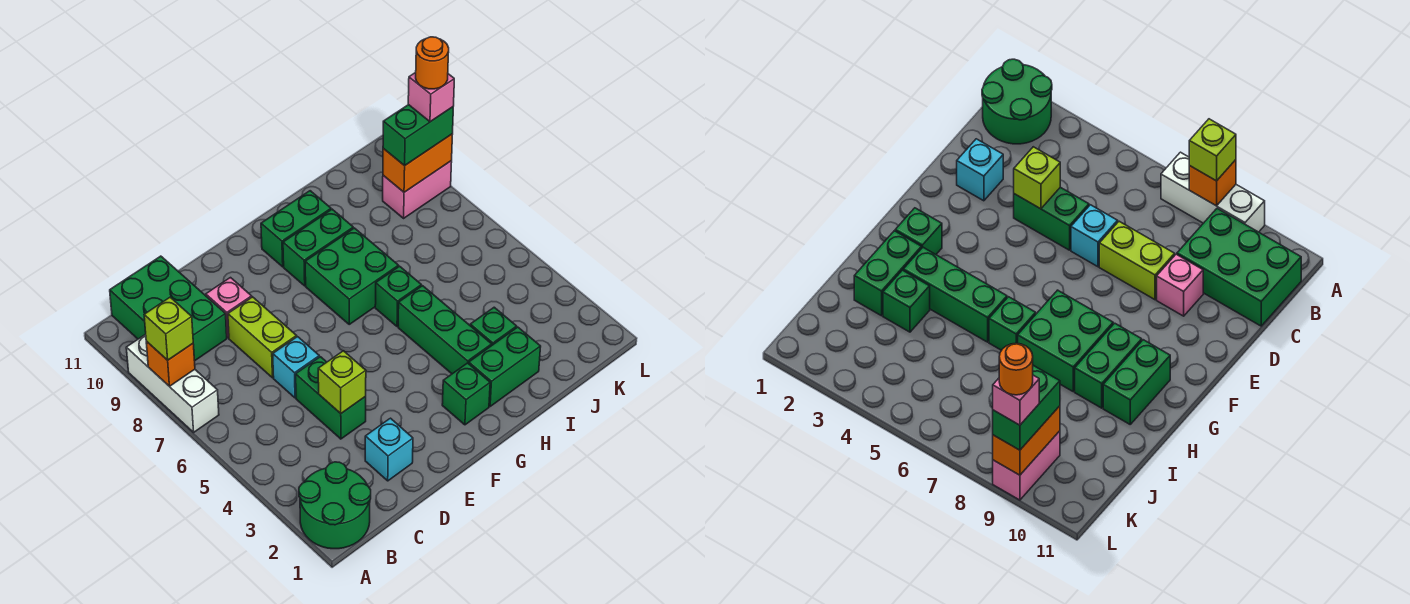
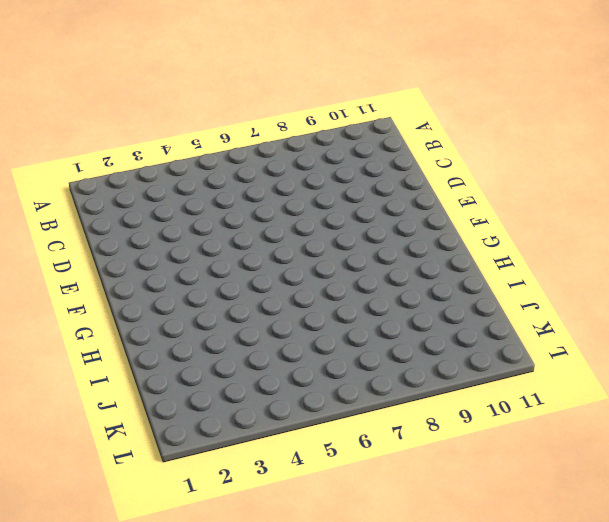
none -> green 2x2 round brick [299,462,371,549]
none -> white 1x3 brick [126,334,219,432]
none -> green 2x3 brick [110,256,227,361]

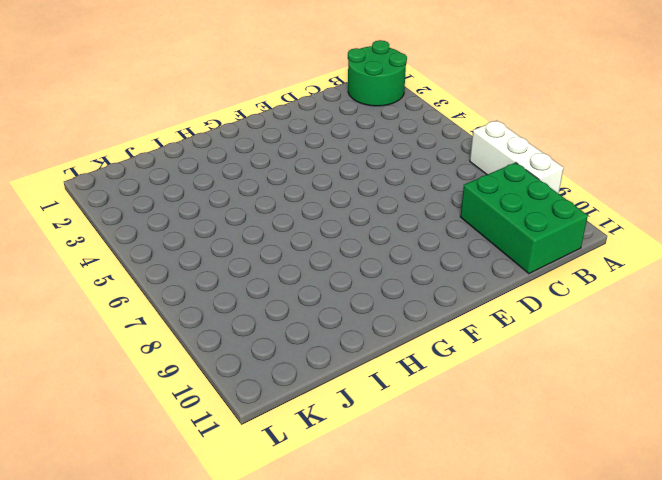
none -> cyan 1x1 brick [365,418,413,481]
none -> green 1x2 brick [296,357,366,439]
none -> cyan 1x1 brick [273,337,319,398]

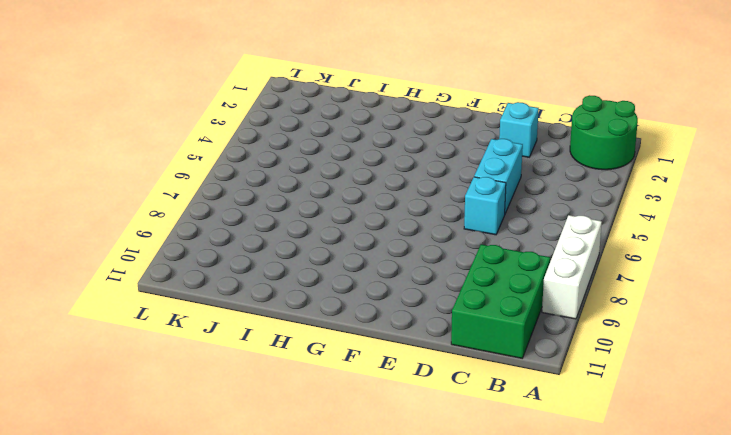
cyan 1x2 brick [474,139,523,213] -> green 1x2 brick [296,357,366,439]
none -> lime 1x2 brick [228,297,297,378]
none -> pink 1x1 brick [206,278,252,338]
none -> green 1x1 brick [442,363,490,425]

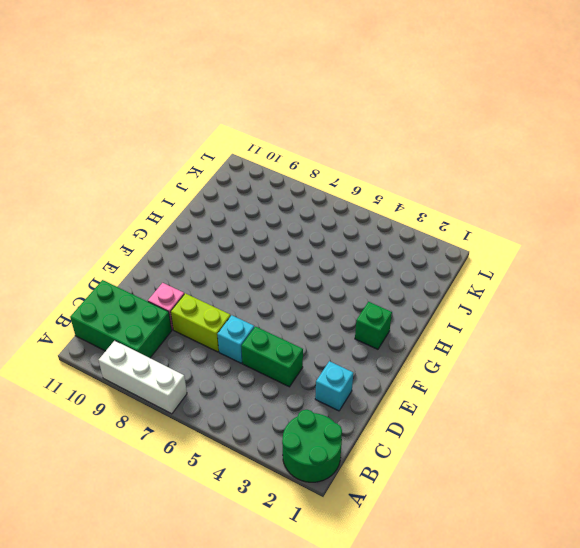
none -> green 2x2 brick [305,228,399,324]
none -> green 1x2 brick [283,209,353,286]
none -> green 1x2 brick [261,191,331,267]

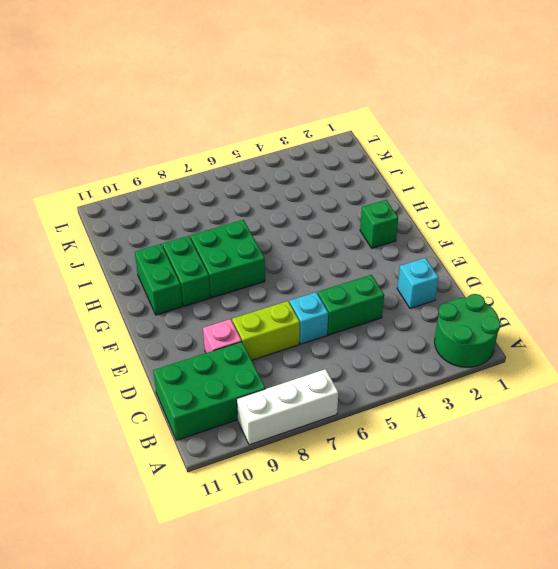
none -> green 1x2 brick [469,327,541,407]
none -> green 1x3 brick [398,286,492,374]
none -> green 1x1 brick [375,266,421,327]

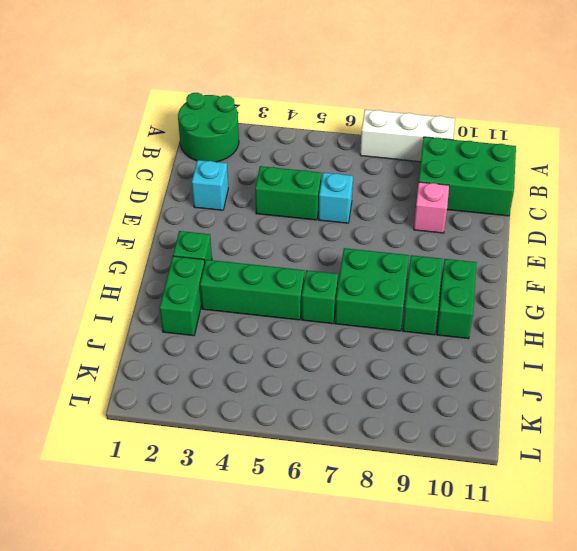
none -> lime 1x2 brick [228,297,297,378]
none -> green 1x1 brick [470,307,517,345]
none -> pink 1x2 brick [383,161,452,218]

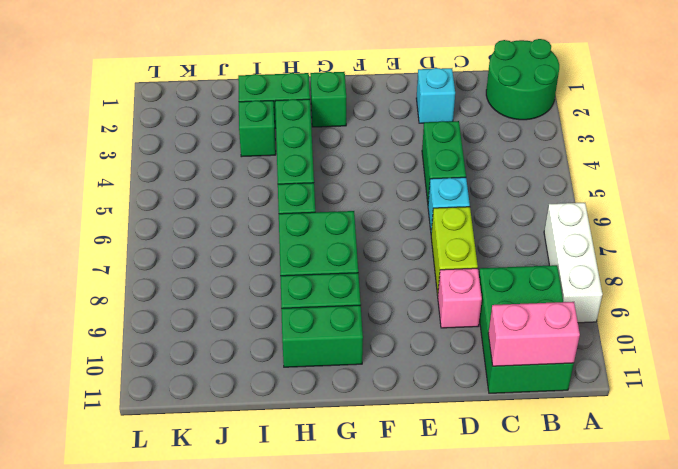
pink 1x2 brick [488,302,580,366] -> pink 1x2 brick moved to [383,161,452,218]
none -> orange 1x1 brick [146,341,195,386]
none -> lime 1x1 brick [318,351,366,413]
none -> orange 1x2 brick [383,134,453,192]

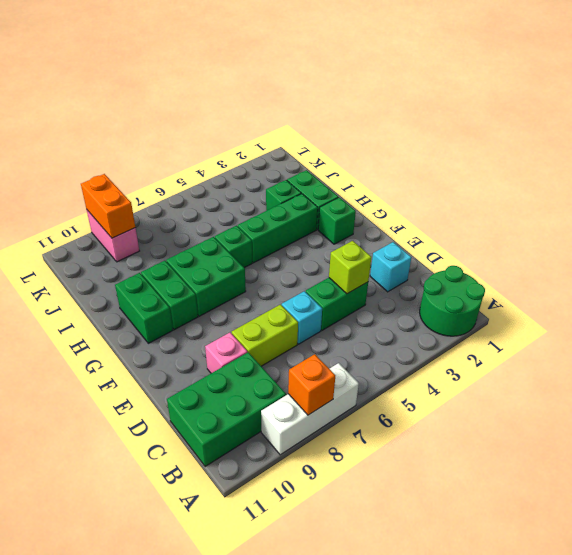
none -> lime 1x1 brick [144,297,193,360]
none -> green 1x2 brick [383,105,453,166]
none -> pink 1x1 brick [408,72,454,122]

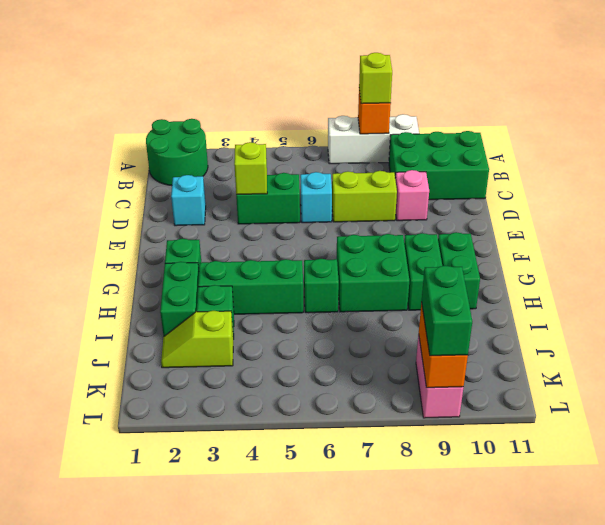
lime 1x2 slope [161,310,233,368] -> none
none -> pink 1x1 brick [408,72,454,122]
none -> orange 1x1 round brick [416,37,449,89]

